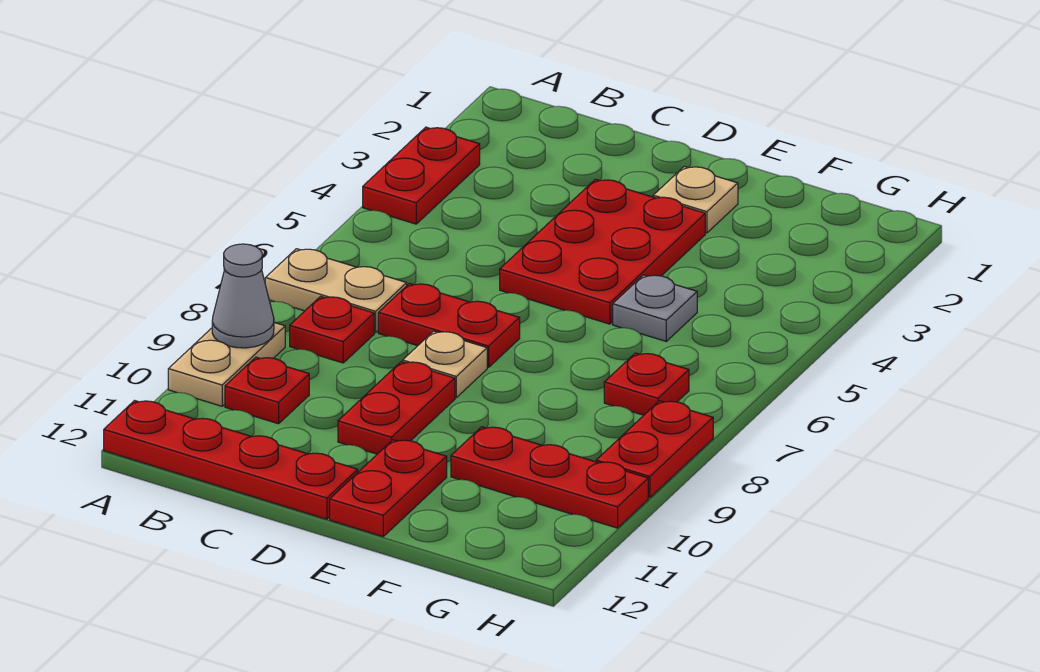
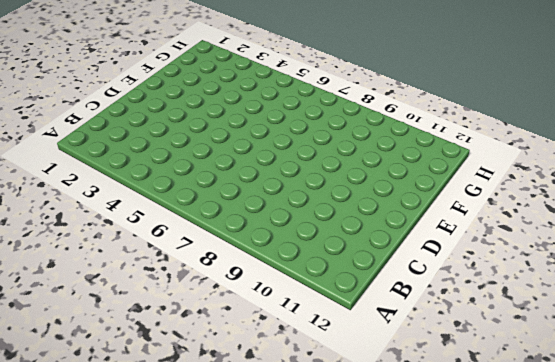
none -> red 1x2 plate [363,127,480,224]
none -> tan 1x2 plate [265,249,407,333]
none -> tan 1x2 plate [168,322,285,406]

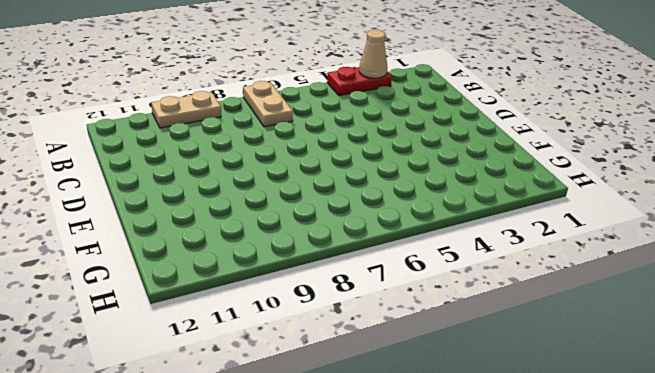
tan 1x1 cone [359,30,387,78] -> none
none -> red 1x4 plate [104,401,358,519]
none -> red 1x1 plate [290,296,374,363]
none -> red 1x1 plate [225,357,309,424]

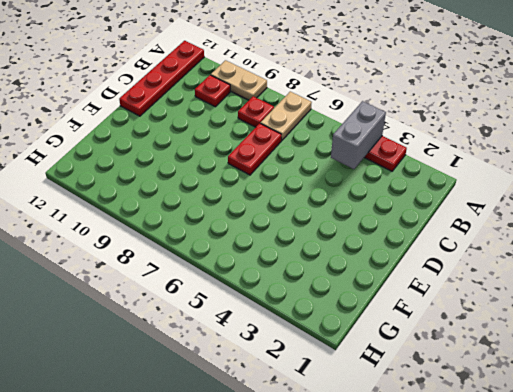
grey 1x2 brick [331,101,386,169] -> none
none -> red 2x3 plate [500,179,705,324]
none -> tan 1x1 plate [403,331,487,398]
none -> red 1x2 plate [338,362,455,454]

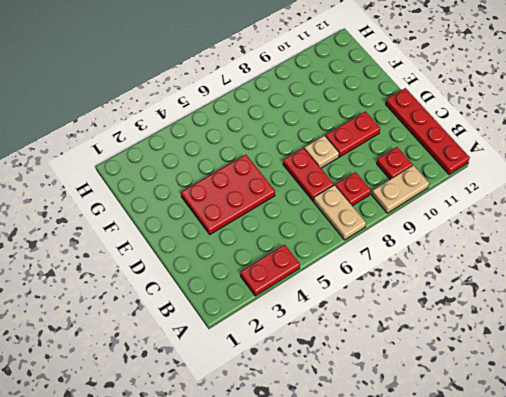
none -> tan 1x1 plate [653,166,738,233]
none -> red 1x2 plate [330,440,447,536]
none -> grey 1x1 plate [613,275,697,341]

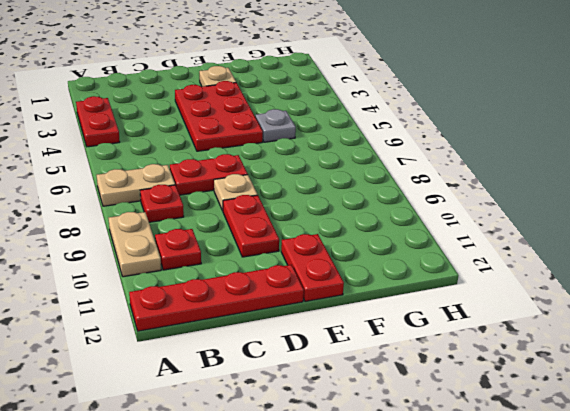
none -> red 1x3 plate [451,427,648,528]
none -> red 1x1 plate [604,353,689,415]
none -> red 1x2 plate [596,401,713,498]

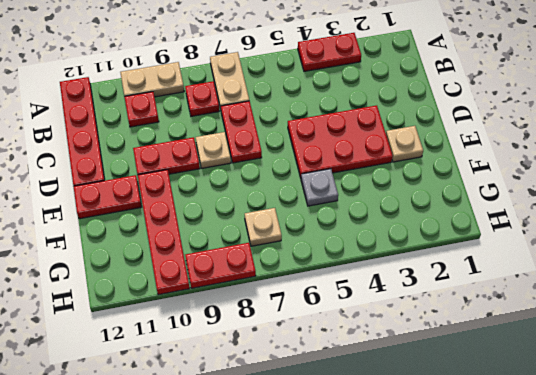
red 1x4 plate [138,170,190,295] -> red 1x3 plate [451,427,648,528]
tan 1x1 plate [245,208,282,246] -> red 1x1 plate [604,353,689,415]
none -> grey 1x1 cone [212,244,274,348]

